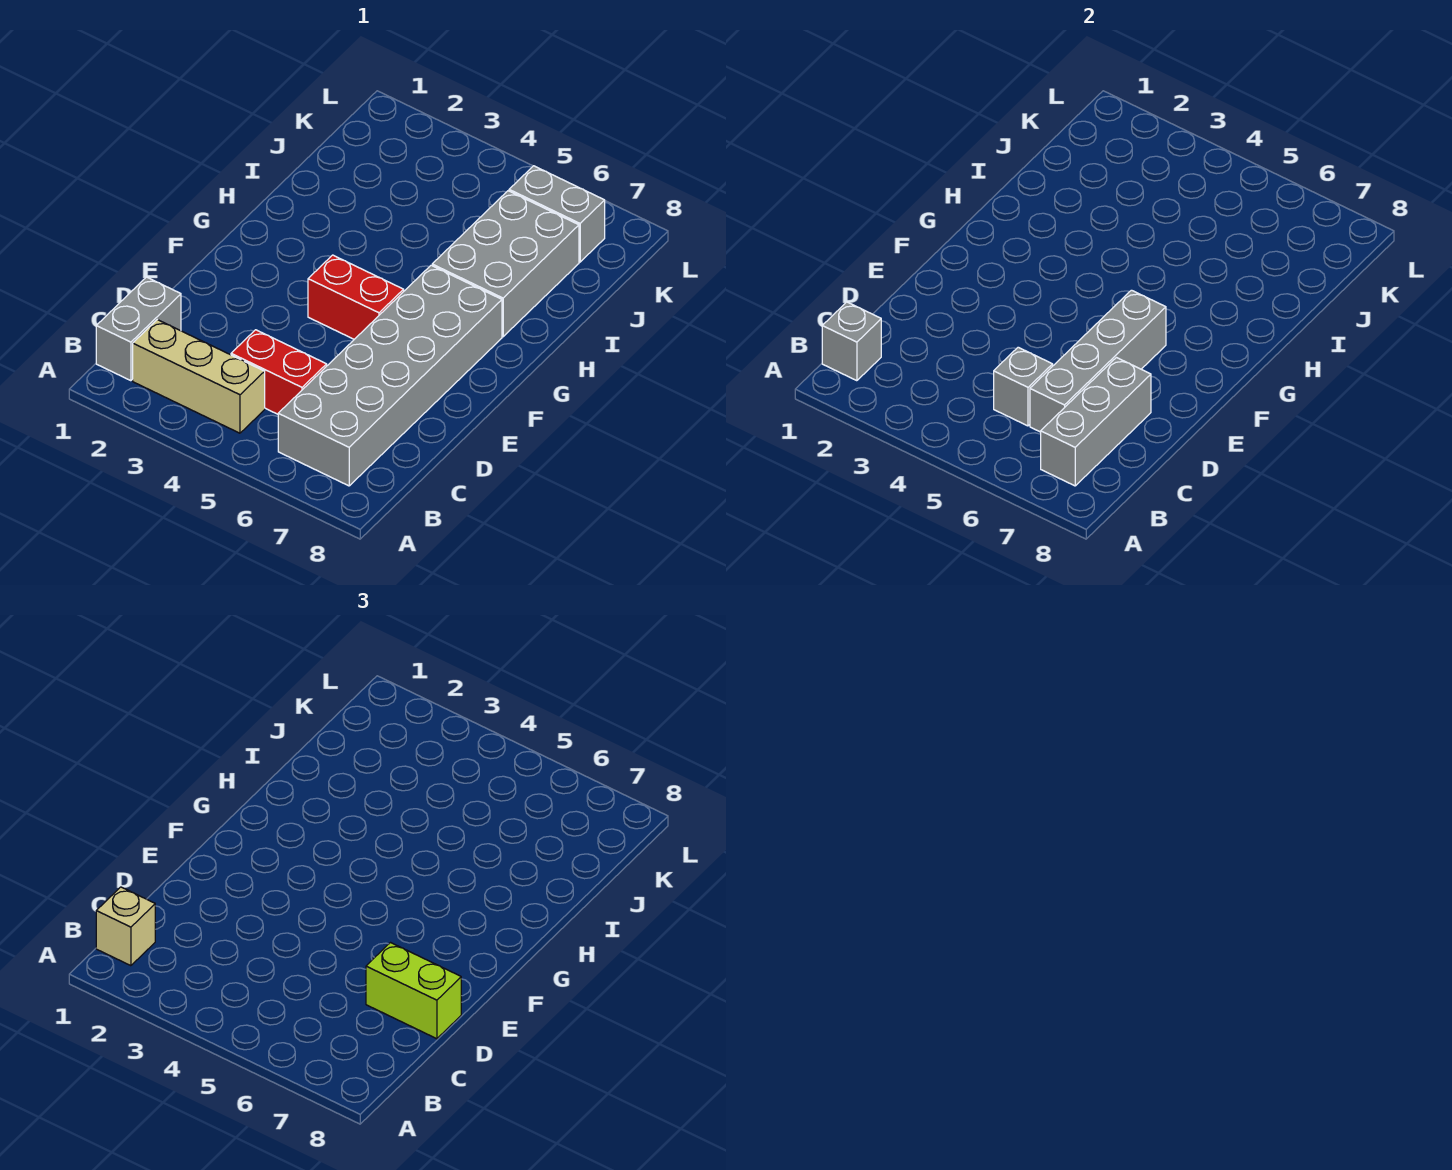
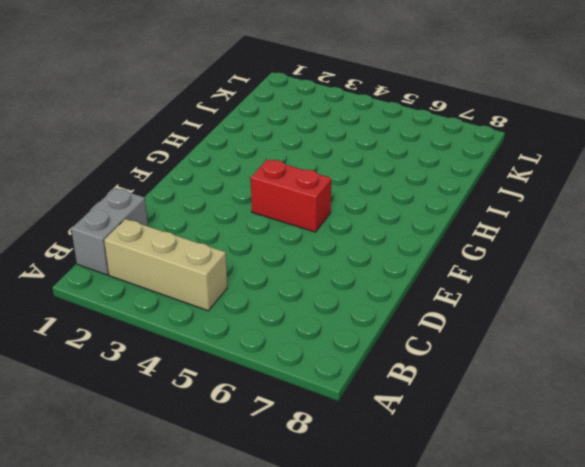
none -> grey 2x6 brick [278,265,502,486]
none -> red 1x2 brick [231,330,327,414]
none -> grey 2x3 brick [432,191,579,337]

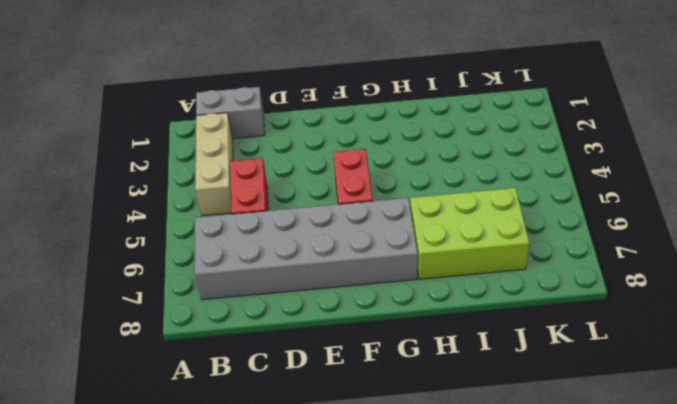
lime 2x3 brick [410,188,529,279] -> grey 2x3 brick [432,191,579,337]
none -> grey 1x2 brick [509,166,605,262]
none -> grey 1x1 brick [822,302,881,381]
none -> grey 1x3 brick [1041,358,1151,486]

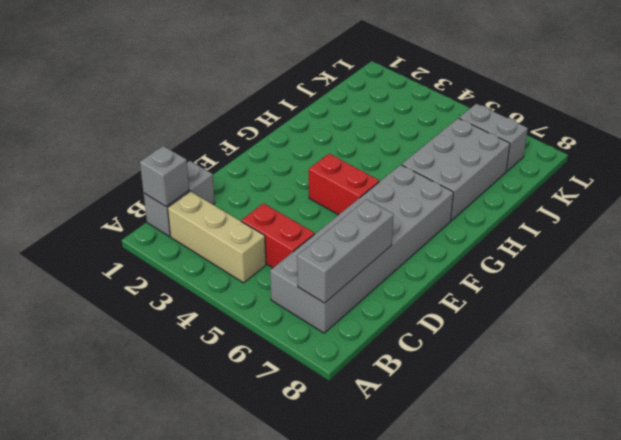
none -> grey 1x1 brick [994,347,1053,426]
none -> grey 1x4 brick [1030,290,1166,432]
none -> tan 1x1 brick [96,887,155,966]

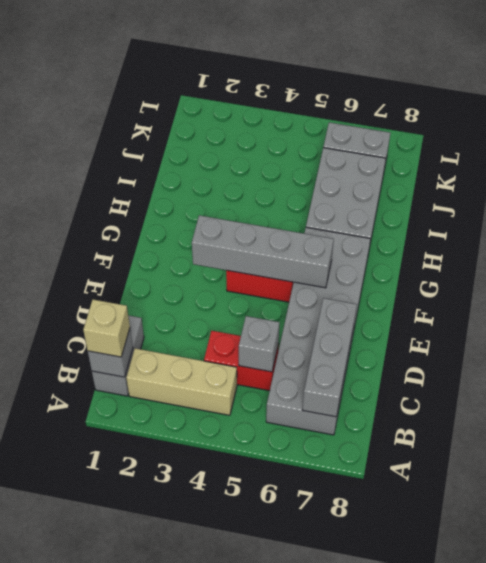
grey 1x4 brick [192,215,334,288] -> grey 1x4 brick turned to [1030,290,1166,432]
none -> lime 1x2 brick [366,943,461,1039]

